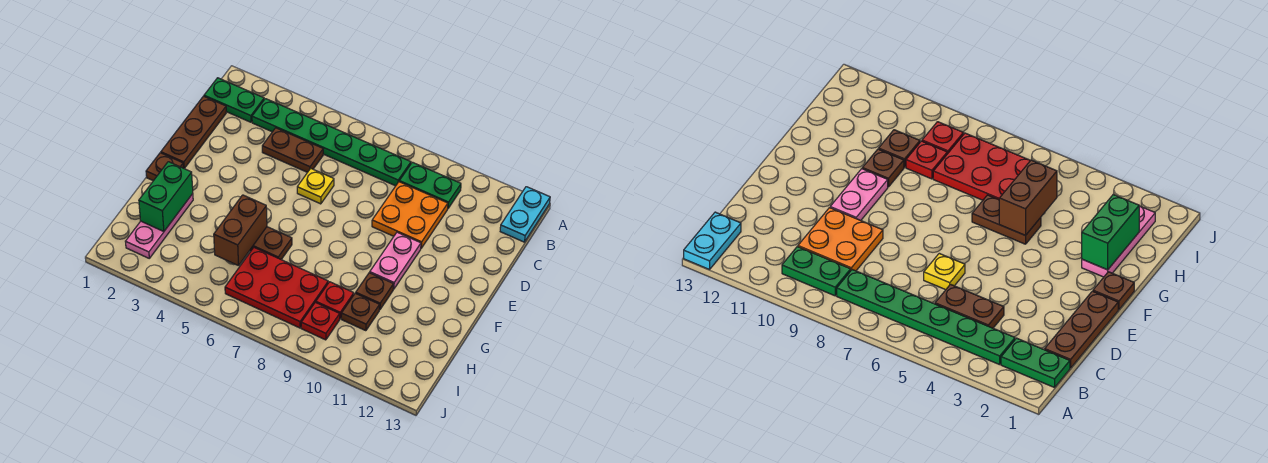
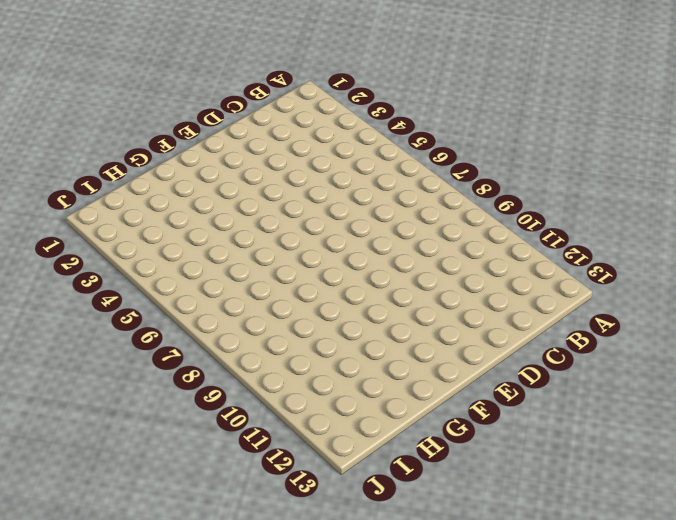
none -> cyan 1x2 plate [500,187,550,242]
none -> green 1x2 plate [204,78,264,122]
none -> green 1x6 plate [252,99,411,186]

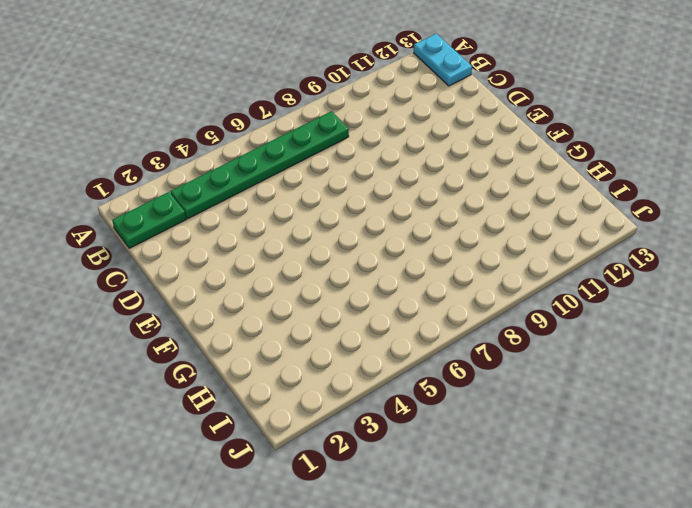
none -> green 1x2 plate [399,162,461,208]
none -> brown 1x3 plate [161,96,226,168]
none -> brown 1x2 plate [262,128,323,172]

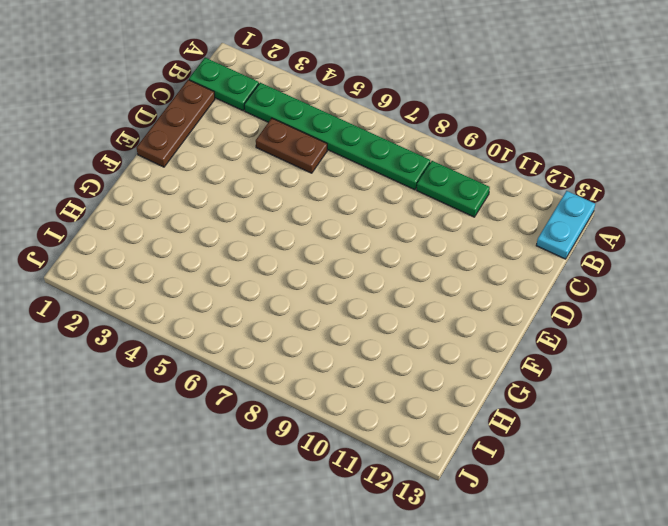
none -> orange 2x2 plate [372,182,448,248]
none -> yellow 1x1 plate [297,168,334,204]
none -> pink 1x2 plate [370,232,421,289]

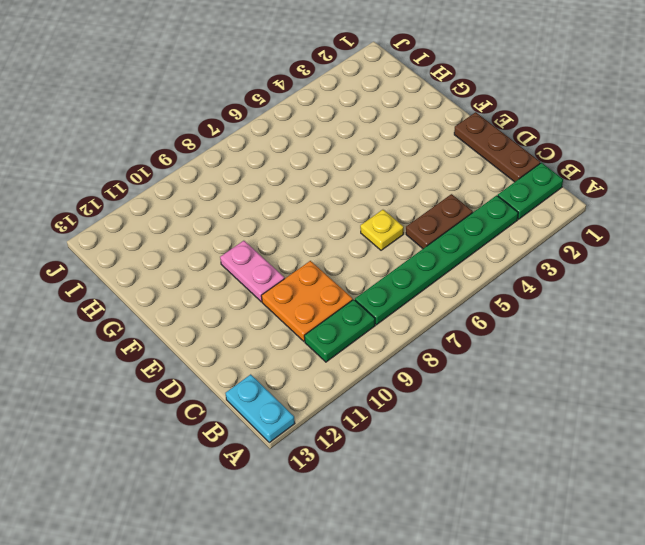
none -> brown 1x1 plate [146,153,183,181]
none -> pink 1x3 plate [125,194,193,258]
none -> brown 1x2 plate [250,227,292,259]

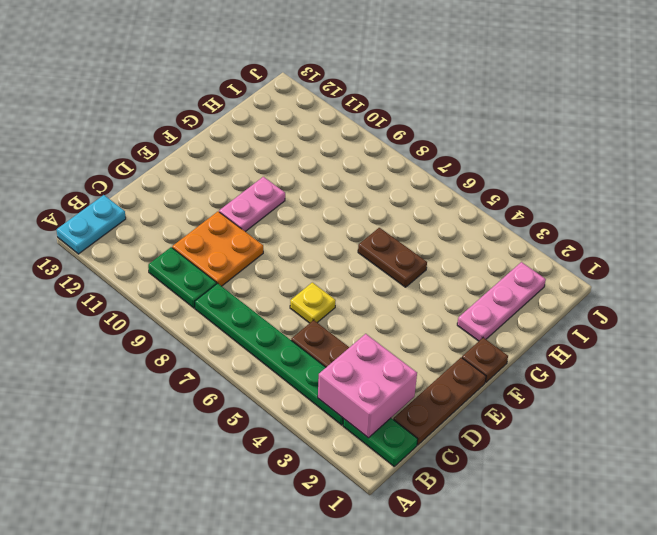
pink 2x2 brick [318,334,417,438] -> none
none -> brown 1x1 plate [356,273,394,310]
none -> red 2x3 plate [225,248,328,328]
none -> red 1x1 plate [316,282,354,318]

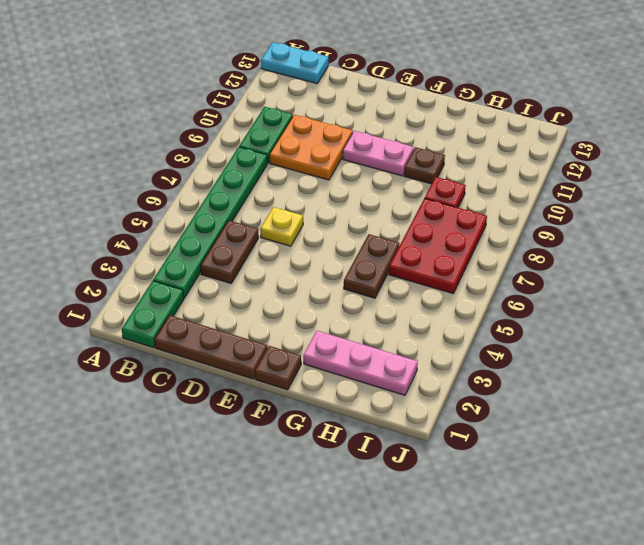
none -> brown 1x1 plate [341,293,380,331]
none -> red 1x1 plate [301,302,340,340]
none -> green 1x2 brick [139,162,193,232]

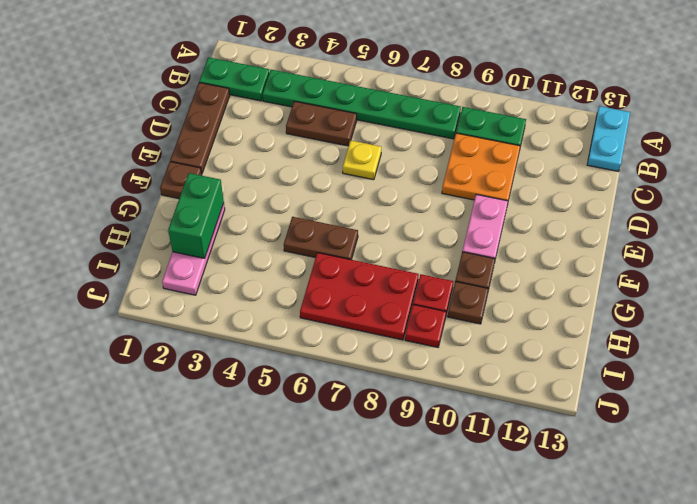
none -> brown 1x2 brick [214,195,267,266]

